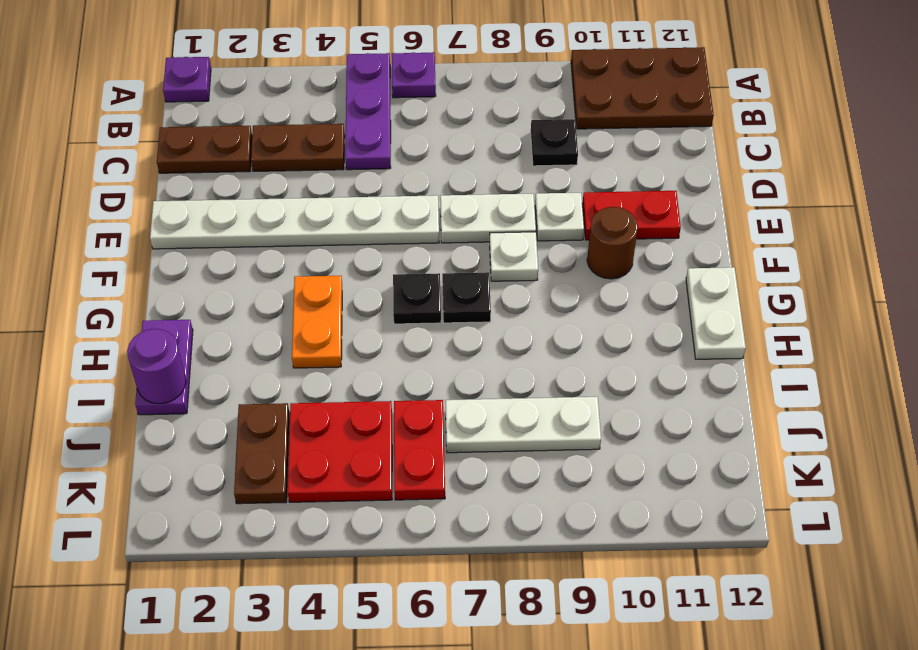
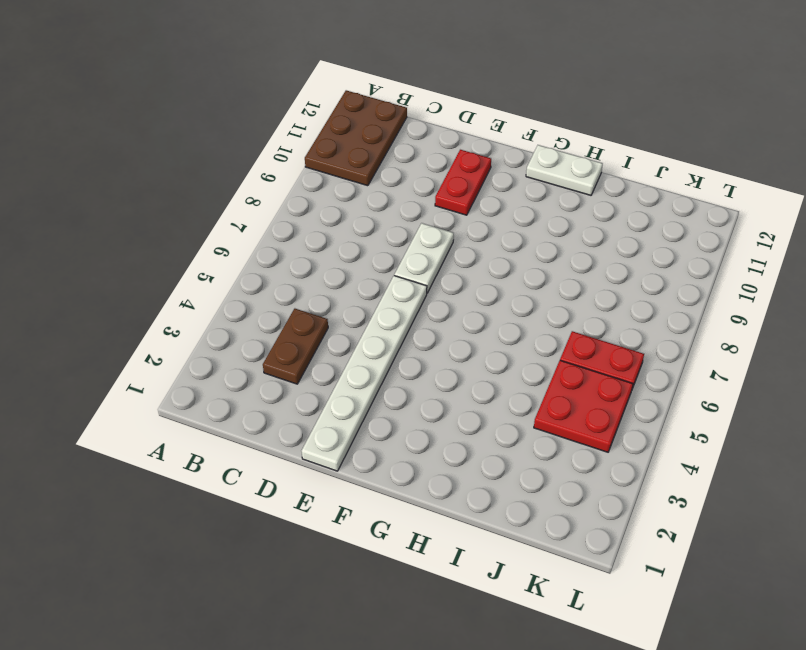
none -> purple 1x1 plate [163,57,211,102]
none -> purple 1x3 plate [345,53,391,170]
none -> purple 1x1 plate [392,52,436,98]

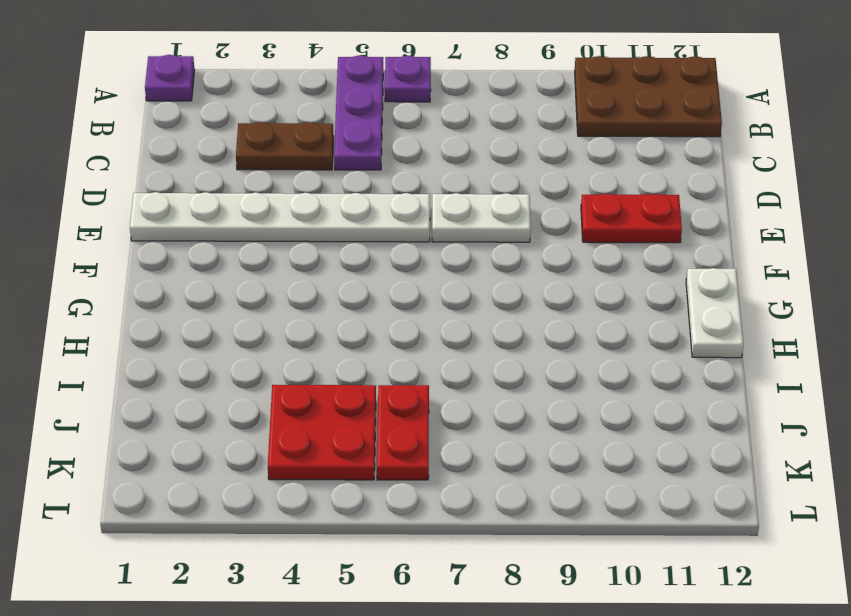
none -> brown 1x2 plate [157,126,252,173]
none -> black 1x1 plate [531,119,578,166]
none -> white 1x1 plate [535,193,584,241]

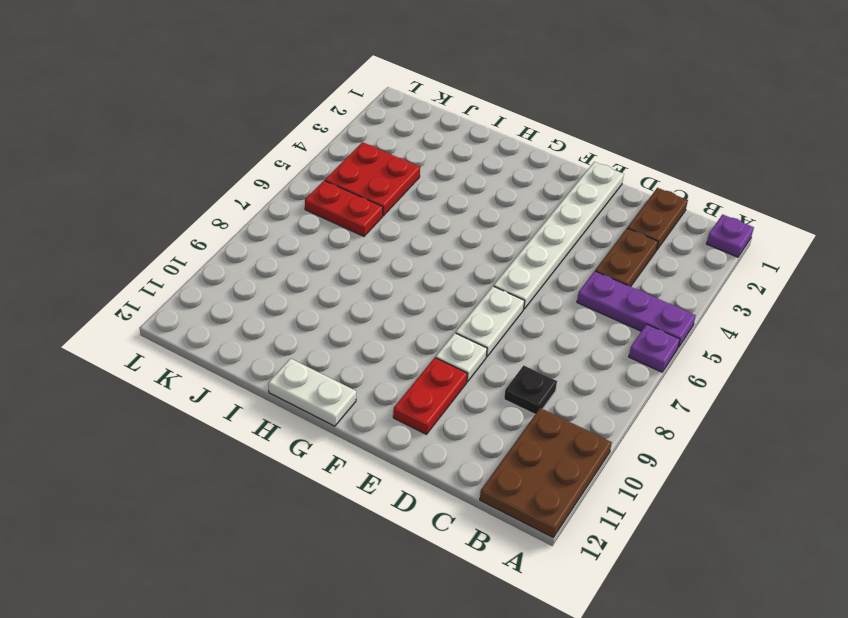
none -> white 1x1 plate [490,232,538,281]
none -> brown 1x1 round brick [587,207,638,279]
none -> orange 1x2 plate [292,276,342,368]

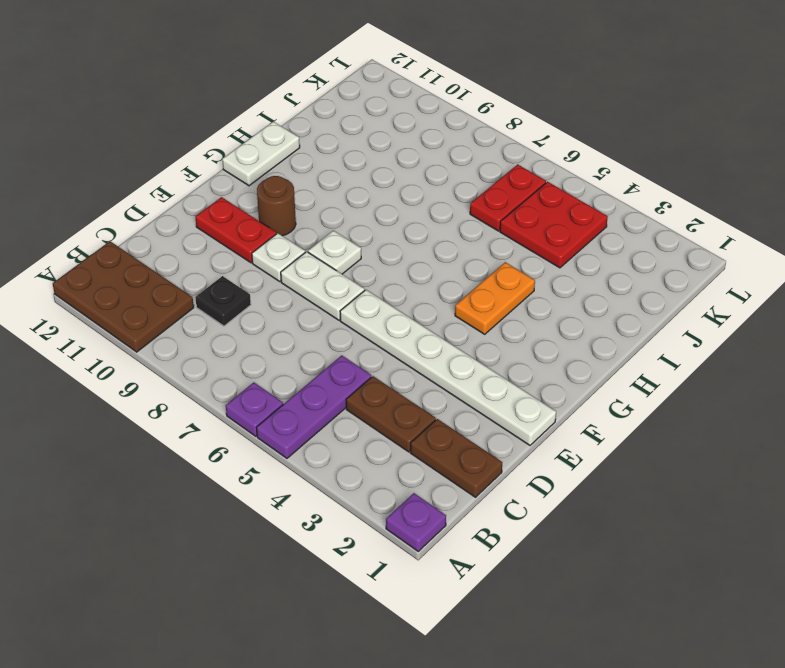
none -> black 1x1 plate [393,273,441,324]
none -> black 1x1 plate [442,272,491,323]
none -> purple 1x2 plate [135,320,193,415]

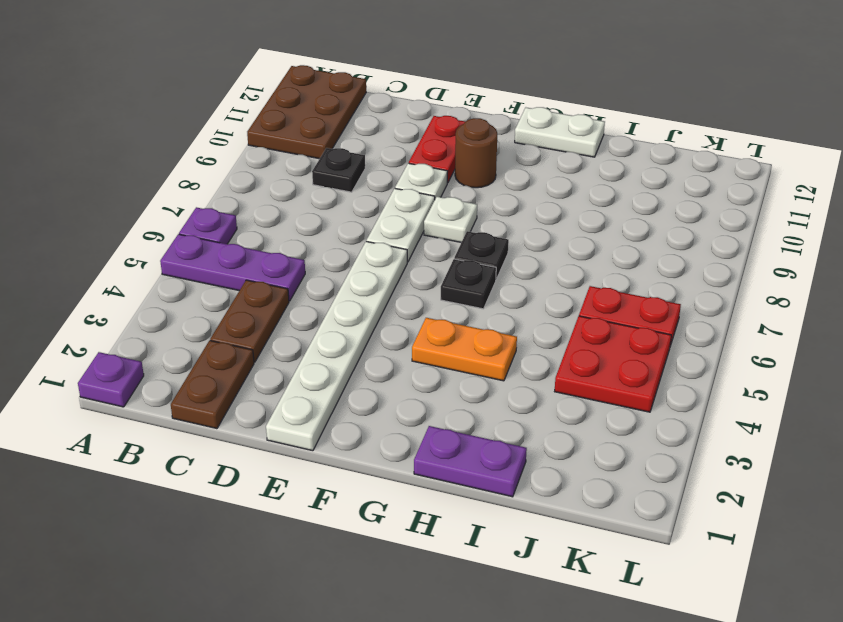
none -> brown 1x2 plate [234,403,290,504]
none -> white 1x3 plate [445,397,601,453]
none -> purple 1x1 round brick [127,329,186,404]

